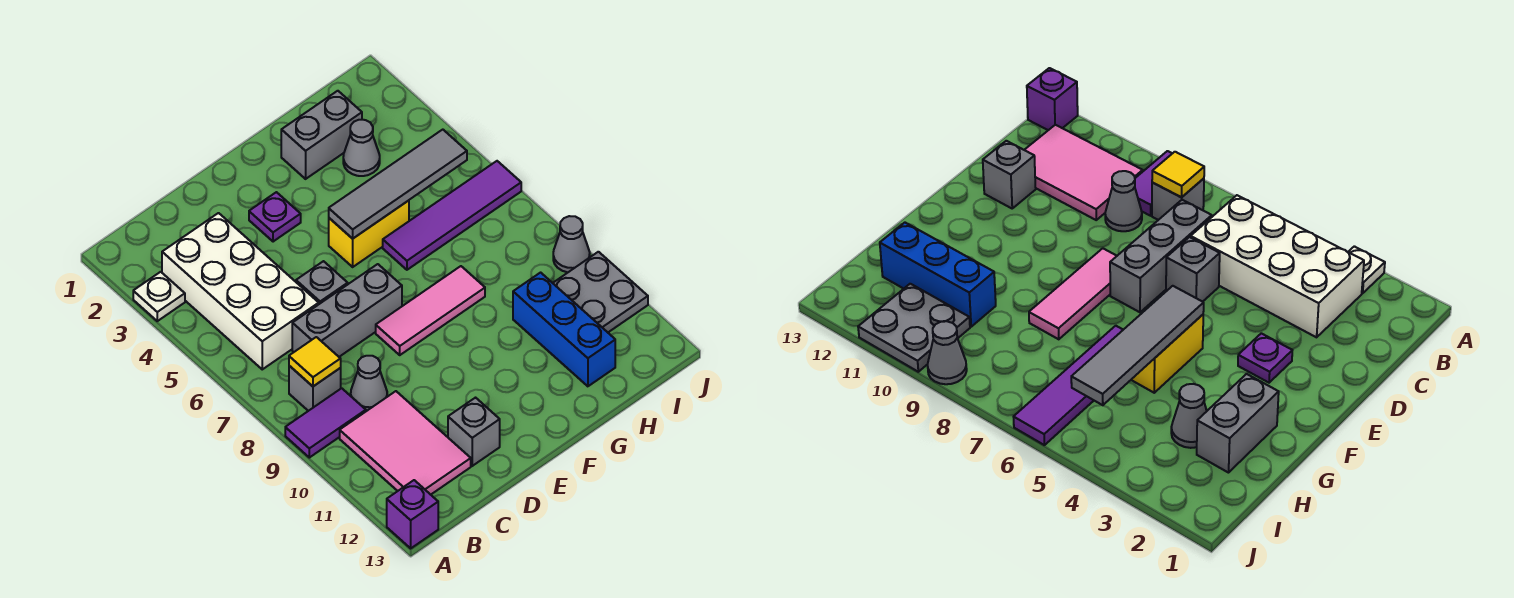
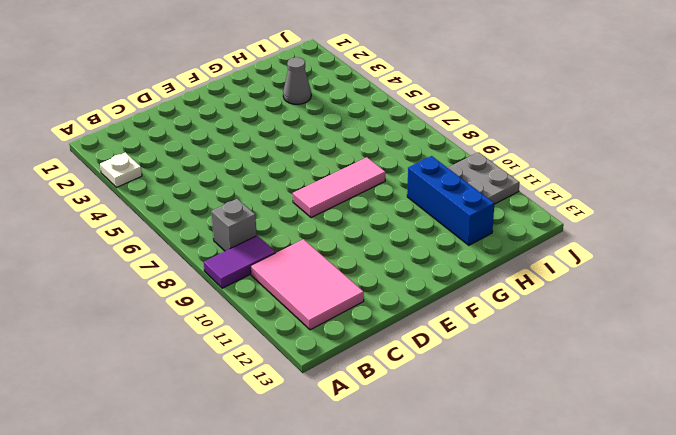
none -> purple 1x1 brick [387,480,438,548]
none -> white 2x4 brick [162,213,319,369]
none -> grey 1x3 brick [292,264,402,357]

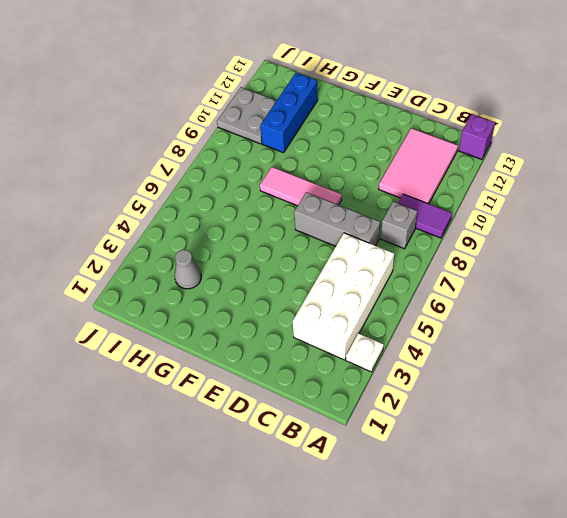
none -> grey 1x1 cone [351,356,387,411]
none -> grey 1x1 brick [296,261,348,304]
none -> grey 1x1 brick [448,398,500,466]

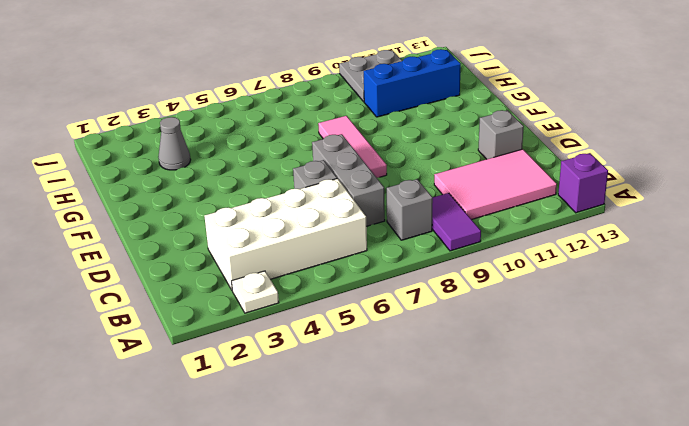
none -> grey 1x1 cone [351,356,387,411]
none -> purple 1x1 plate [249,192,301,242]
none -> yellow 1x2 brick [329,200,409,267]

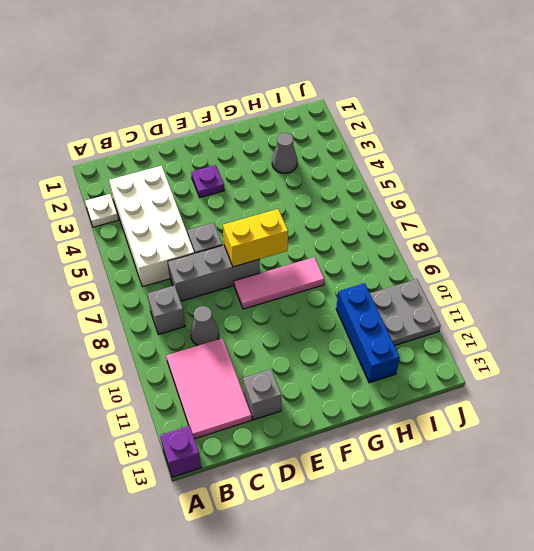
yellow 1x2 brick [223,209,288,267] -> yellow 1x2 brick moved to [329,200,409,267]
none -> purple 1x2 tile [285,388,366,458]
none -> grey 1x2 brick [281,91,362,179]
none -> purple 1x4 tile [383,161,521,270]

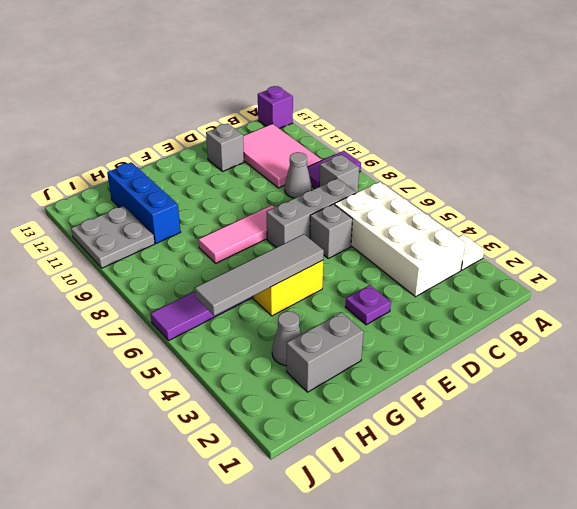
none -> grey 1x1 cone [553,216,590,272]
none -> yellow 1x1 tile [289,337,341,386]

